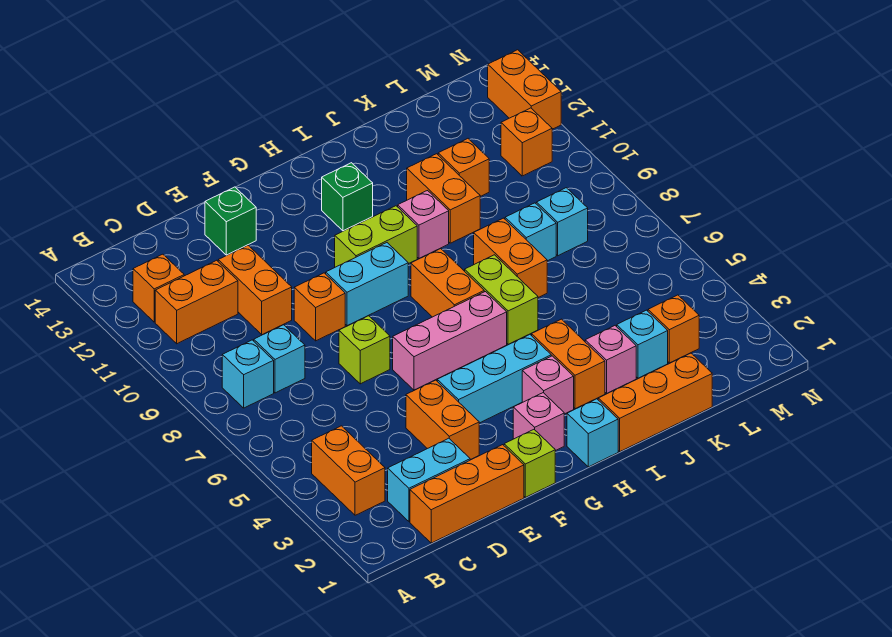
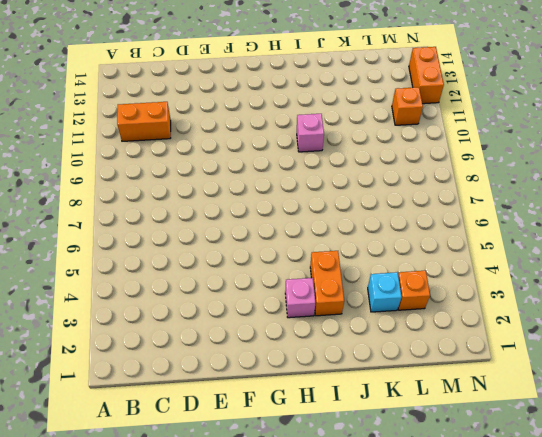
none -> orange 1x2 brick [312,426,385,515]
none -> cyan 1x1 brick [222,340,274,408]
none -> orange 1x1 brick [133,254,184,322]
none -> orange 1x3 brick [410,445,524,543]

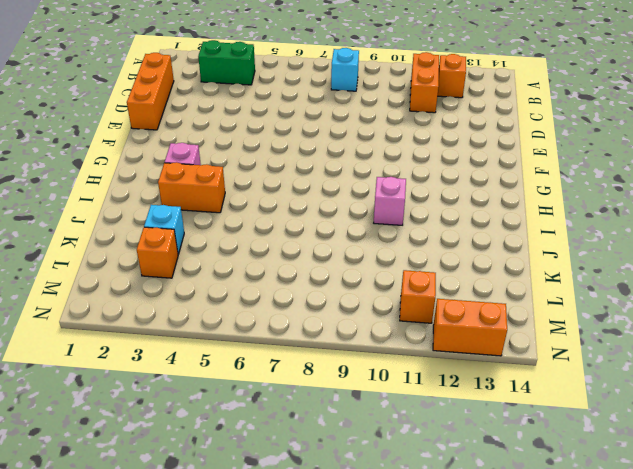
green 1x2 brick [198,40,255,85] -> orange 1x2 brick [312,426,385,515]
none -> cyan 1x2 brick [388,438,470,522]
none -> cyan 1x1 brick [254,325,305,393]
none -> orange 1x2 brick [218,245,292,335]
none -> orange 1x2 brick [406,380,479,460]

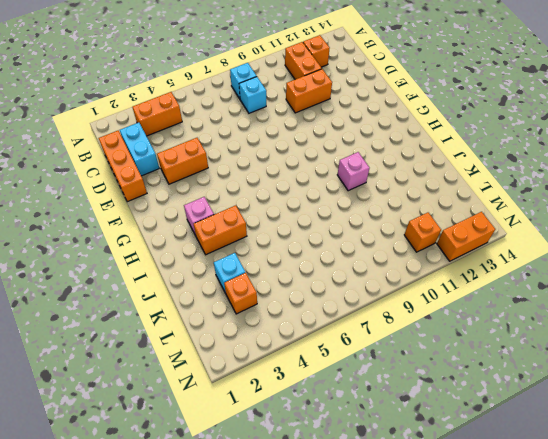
none -> lime 1x1 brick [339,316,390,384]
none -> orange 1x1 brick [294,273,345,341]
none -> green 1x1 brick [205,187,256,255]
none -> lime 1x1 brick [504,430,555,497]

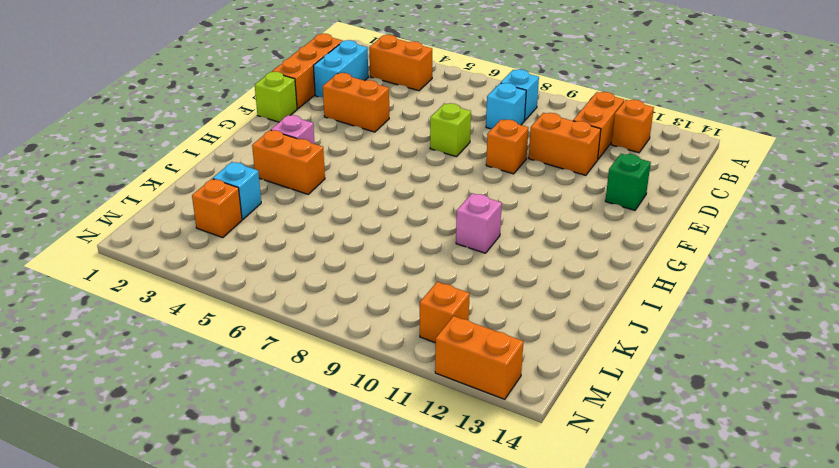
none -> cyan 1x3 brick [437,334,551,423]
none -> pink 1x3 brick [393,292,507,390]
none -> cyan 1x2 brick [326,243,408,326]
none -> pink 1x1 brick [513,393,564,451]

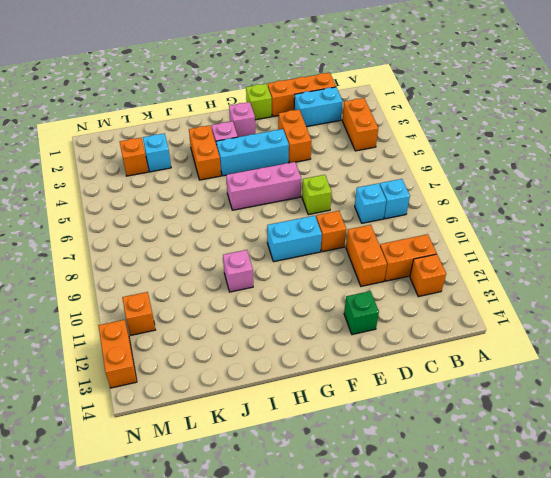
none -> lime 1x2 brick [335,206,417,267]
none -> cyan 1x1 brick [567,399,618,467]
none -> orange 1x2 brick [411,249,484,317]
none -> green 1x1 brick [322,163,373,231]

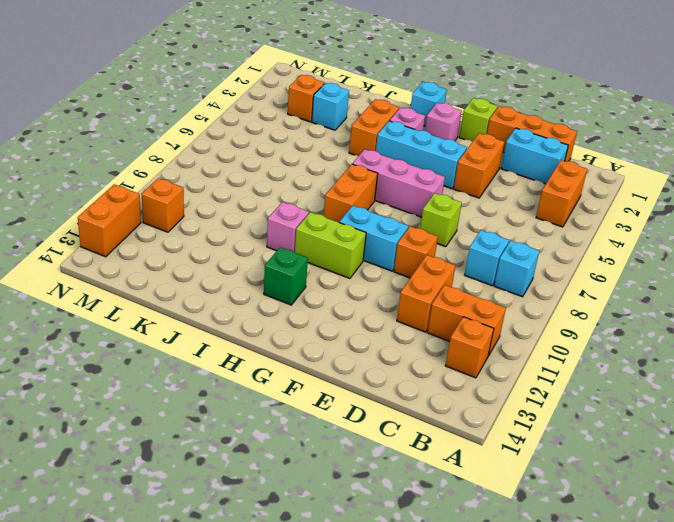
none -> green 1x1 brick [205,187,256,255]
none -> orange 1x3 brick [598,353,712,451]
none -> lime 1x2 brick [465,255,538,345]
none -> pink 1x1 brick [585,326,636,393]

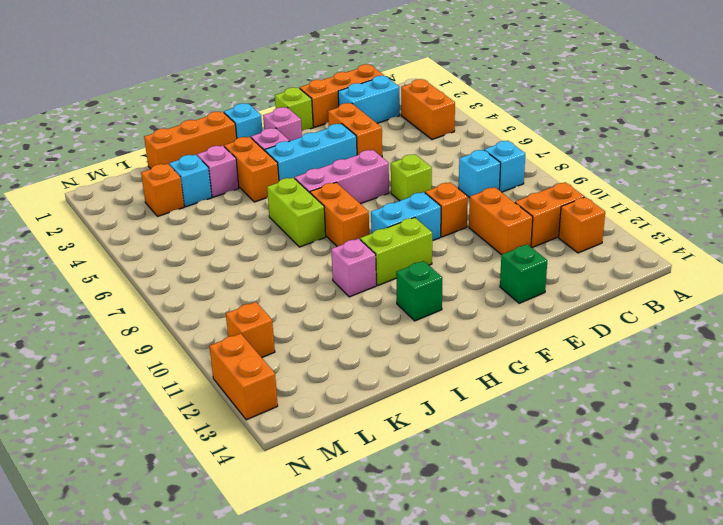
none -> orange 1x2 brick [474,218,547,298]
none -> orange 1x2 brick [407,154,480,243]
none -> cyan 1x1 brick [505,203,556,261]
none -> orange 1x1 brick [438,139,489,197]

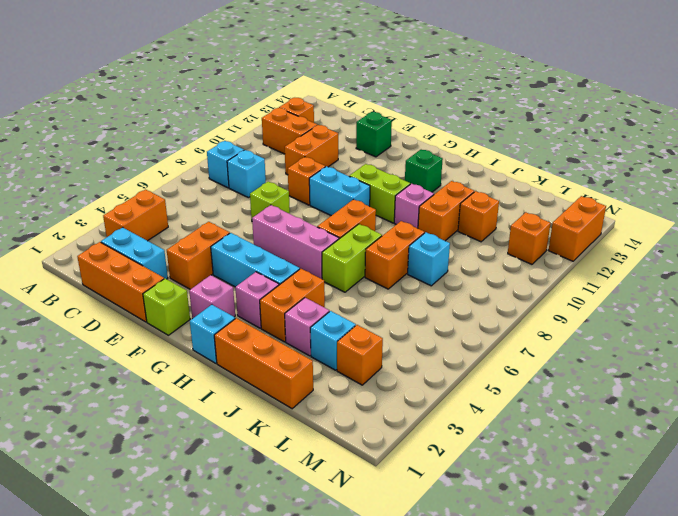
none -> cyan 1x1 brick [537,188,588,256]

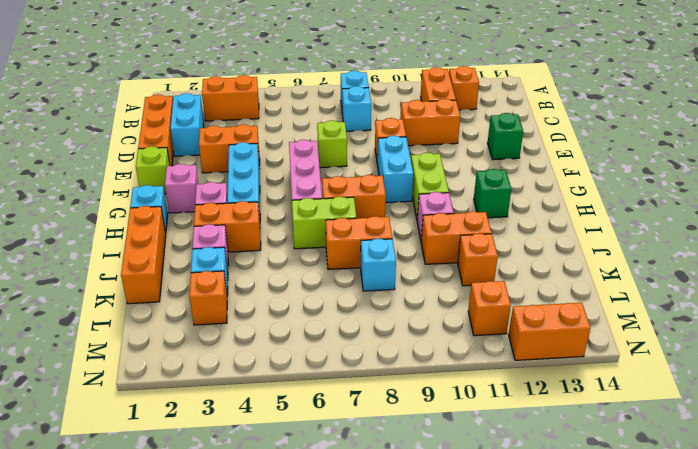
none -> cyan 1x1 brick [537,188,588,256]

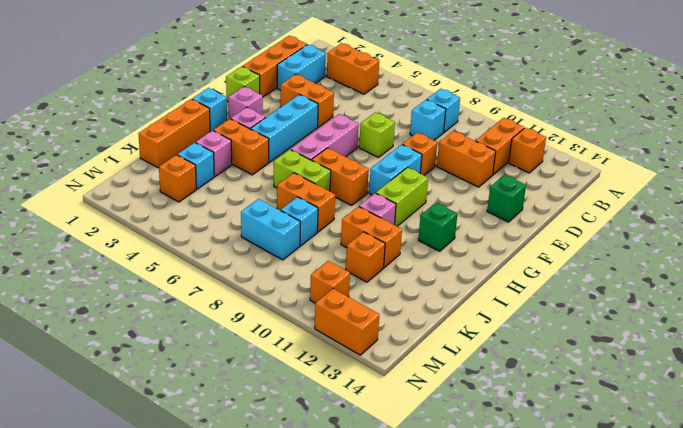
cyan 1x2 brick [241,199,300,260] -> cyan 1x1 brick [537,188,588,256]

